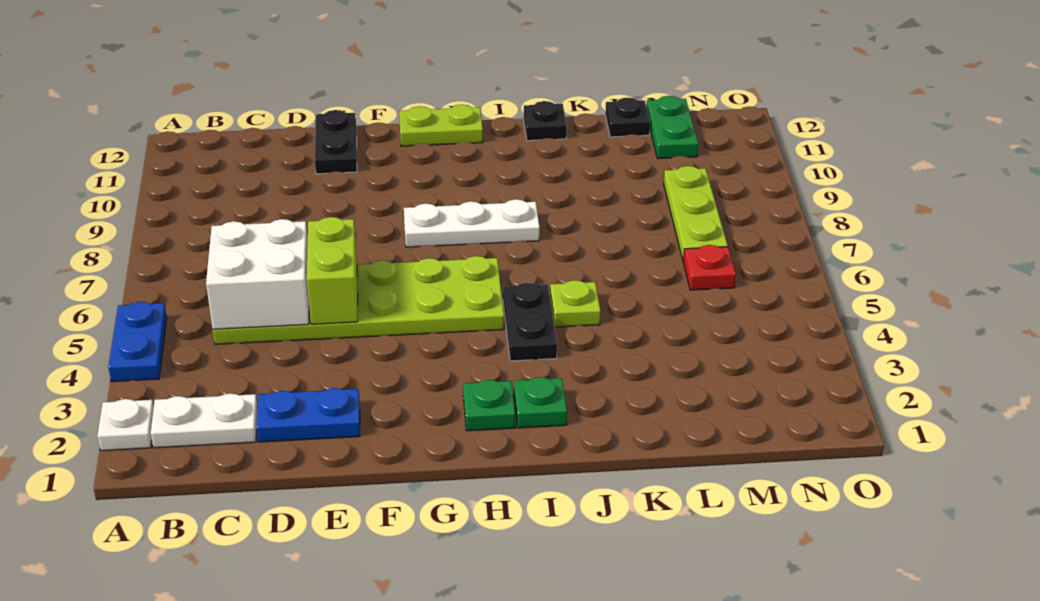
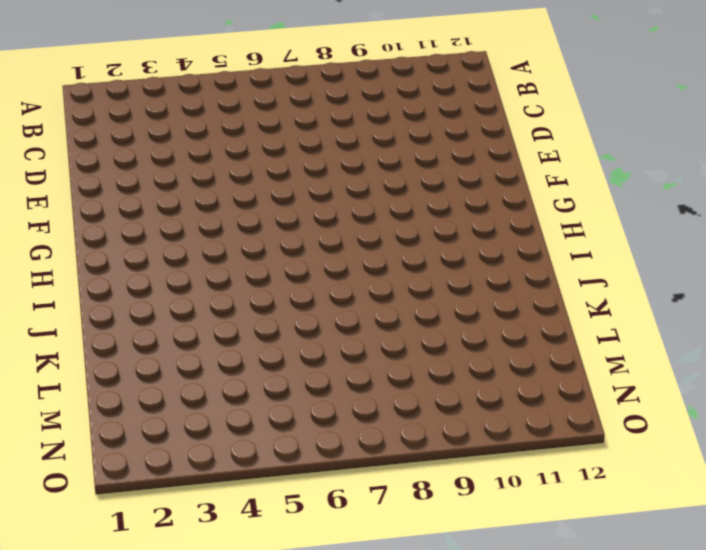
none -> white 1x1 plate [97,399,154,451]
none -> blue 1x2 plate [108,302,167,382]
none -> white 1x2 plate [151,393,258,448]

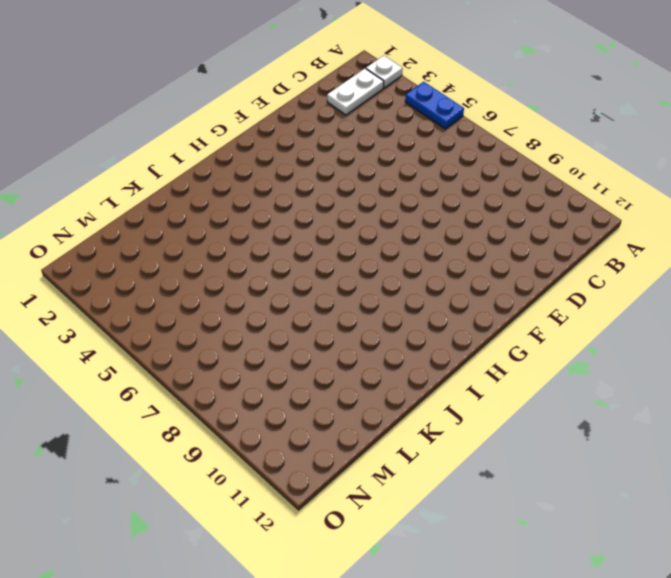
none -> lime 2x6 plate [213,256,504,344]
none -> blue 1x2 plate [256,388,360,442]
none -> black 1x2 plate [315,110,357,174]

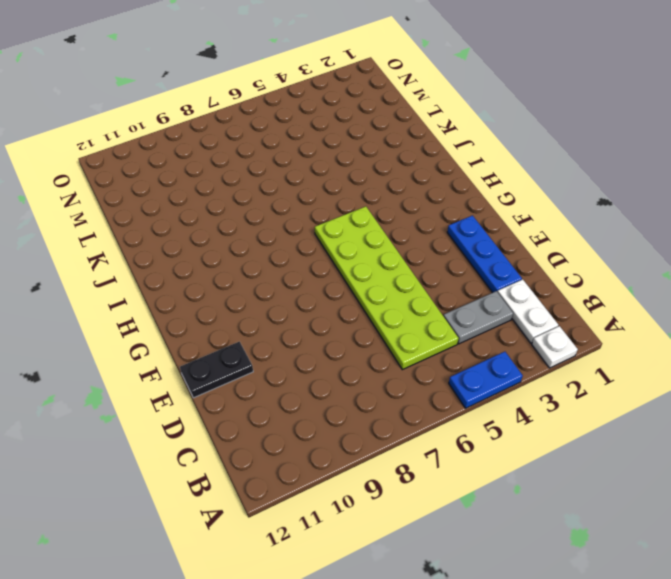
grey 1x2 plate [444,291,513,344] -> none
blue 1x3 plate [447,216,522,293] -> blue 1x2 plate [256,388,360,442]
none -> white 1x3 plate [404,199,540,247]
none -> lime 1x2 plate [399,105,483,146]
none -> green 1x1 plate [463,380,515,431]

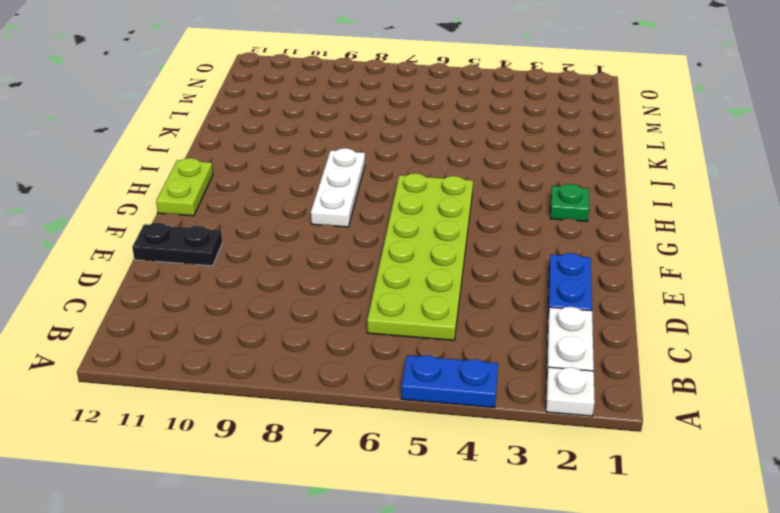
none -> green 1x1 plate [514,377,567,428]
none -> black 1x2 plate [503,283,557,361]
none -> lime 1x1 plate [550,280,601,327]

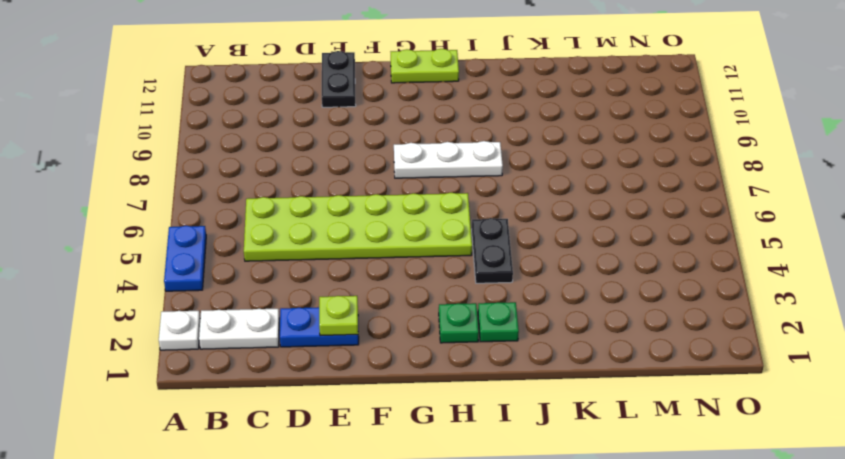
lime 1x1 plate [319,296,358,336] -> lime 1x1 plate moved to [550,280,601,327]
none -> black 1x1 plate [524,101,567,141]
none -> black 1x1 plate [605,97,650,137]
none -> red 1x1 plate [683,245,736,290]

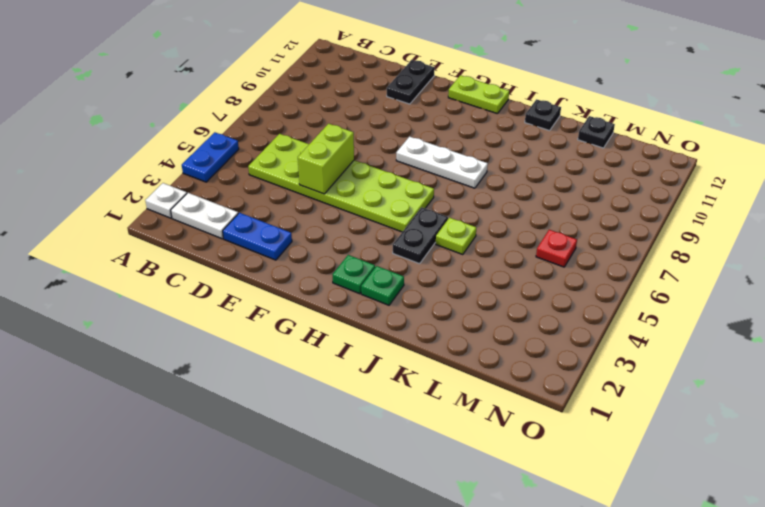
none -> lime 1x3 plate [664,166,728,262]
none -> green 1x2 plate [647,96,698,159]
none -> white 2x2 brick [206,219,309,329]

